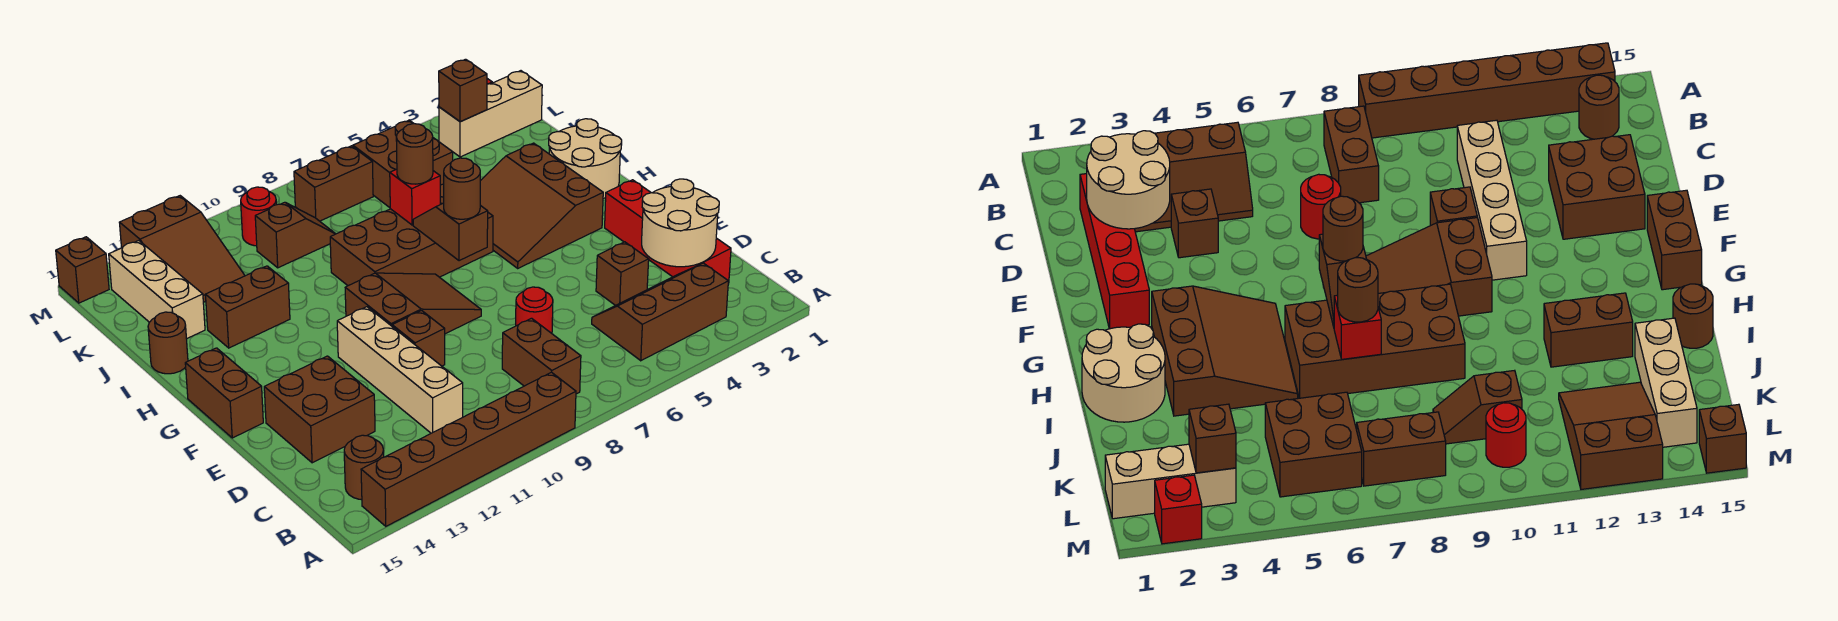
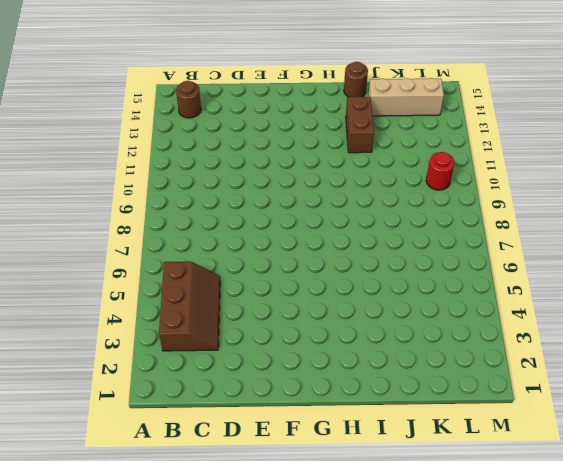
none -> brown 1x6 brick [361,372,576,526]
none -> brown 1x2 brick [502,318,581,394]
none -> red 1x4 brick [605,180,731,284]
none -> tan 1x4 brick [337,307,463,433]

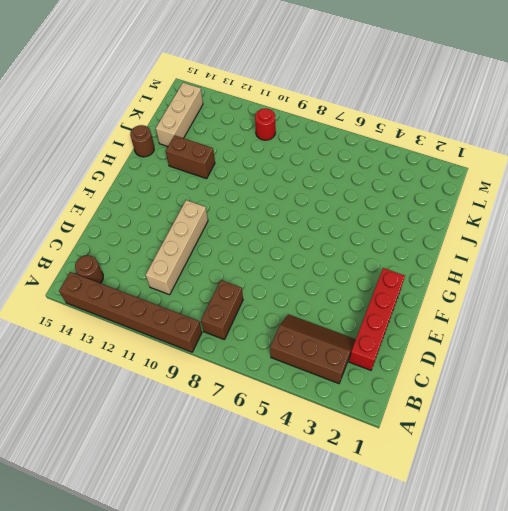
none -> brown 1x1 brick [596,242,649,306]
none -> red 1x1 round brick [516,287,553,333]
none -> brown 2x2 brick [264,356,375,463]
none -> brown 1x1 brick [392,311,445,366]

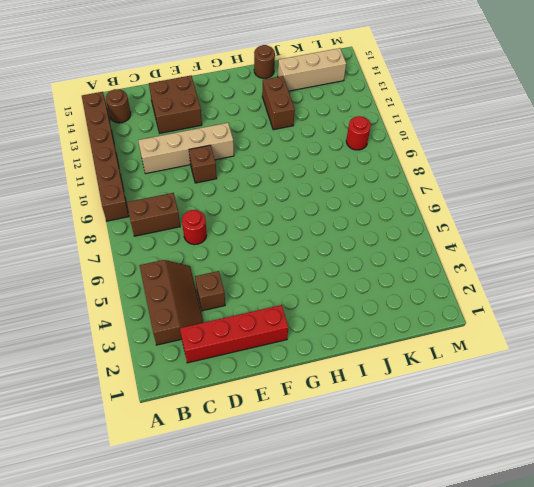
none -> brown 2x3 slope [345,273,481,334]
none -> brown 1x2 brick [185,348,263,438]
none -> brown 3x3 slope [480,143,603,268]
none -> tan 2x2 round brick [549,119,622,199]

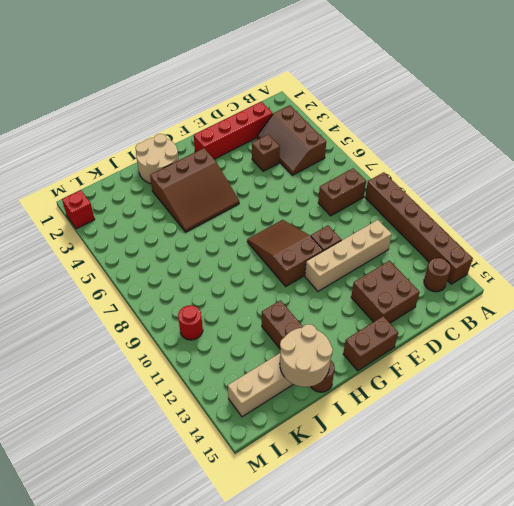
tan 2x2 round brick [280,324,333,387] -> tan 2x2 round brick moved to [642,179,719,267]
none -> red 1x1 round brick [516,287,553,333]
none -> brown 2x4 brick [330,184,493,286]
none -> brown 2x2 brick [353,120,453,208]
none -> brown 1x2 slope [255,202,335,268]

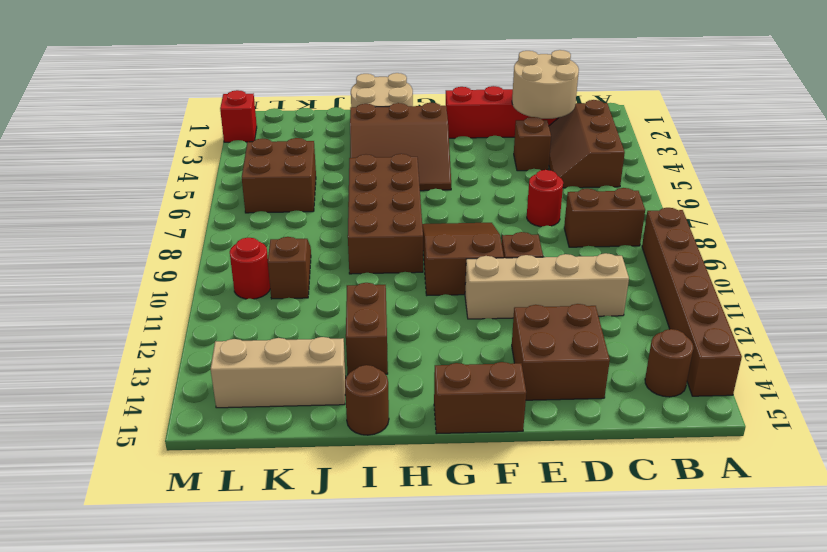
none -> brown 2x3 slope [119,196,245,302]
none -> tan 1x3 brick [439,71,542,157]
none -> brown 1x2 brick [294,146,373,221]
none -> brown 1x1 brick [56,237,109,303]

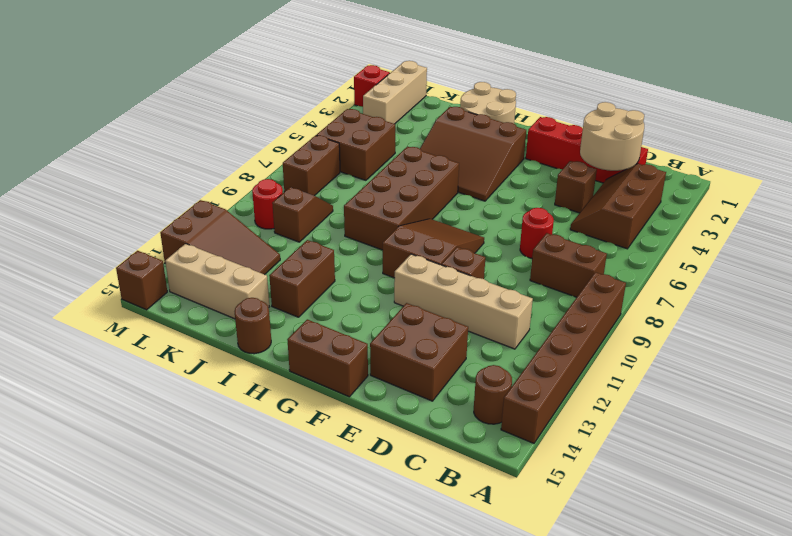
none -> brown 1x2 slope [413,203,488,261]
none -> red 1x1 brick [390,169,440,225]
none -> brown 1x1 brick [439,59,487,122]
none -> brown 1x1 round brick [444,158,480,219]

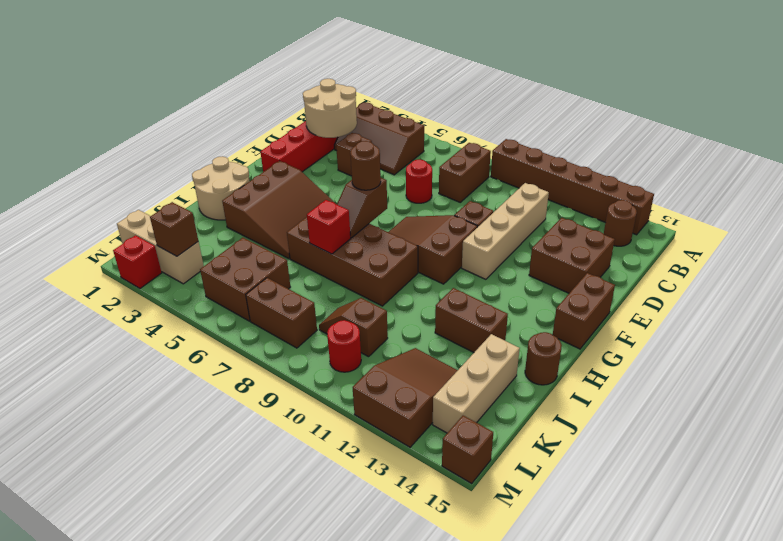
none -> brown 1x1 round brick [396,124,433,184]

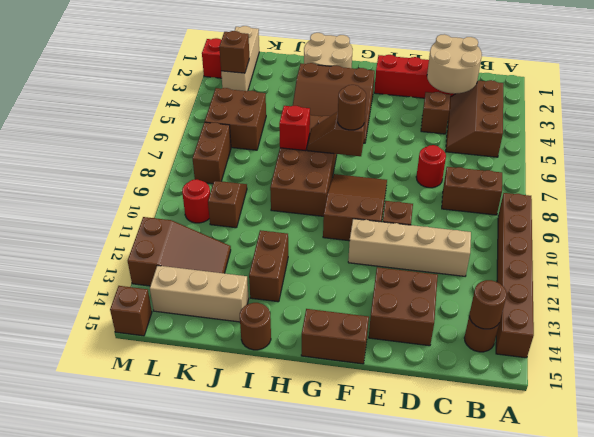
brown 1x1 round brick [469,280,507,329] -> brown 1x1 round brick moved to [396,124,433,184]

